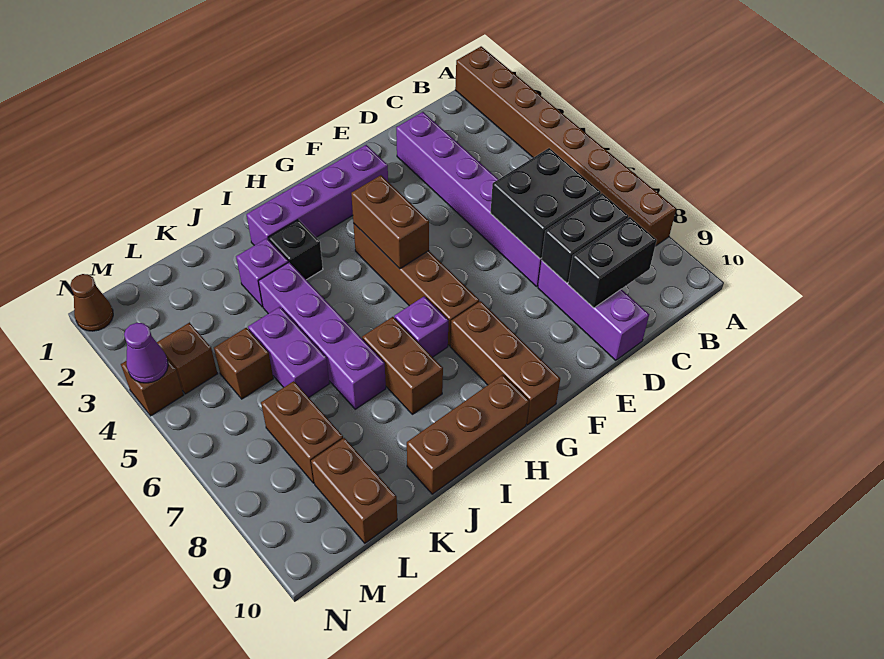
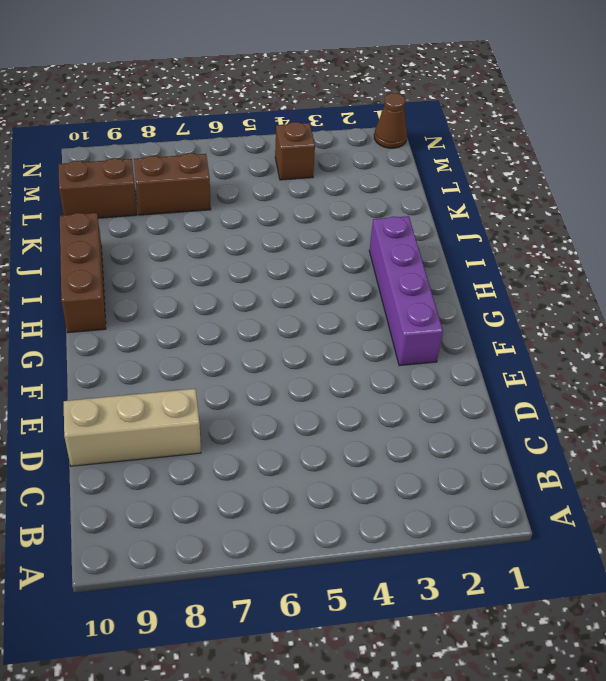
tan 1x3 brick [64,389,201,466] -> purple 1x3 brick [538,261,649,360]
none -> brown 1x8 brick [455,46,676,246]
none -> purple 1x6 brick [396,112,542,286]
none -> brown 1x4 brick [353,223,479,346]

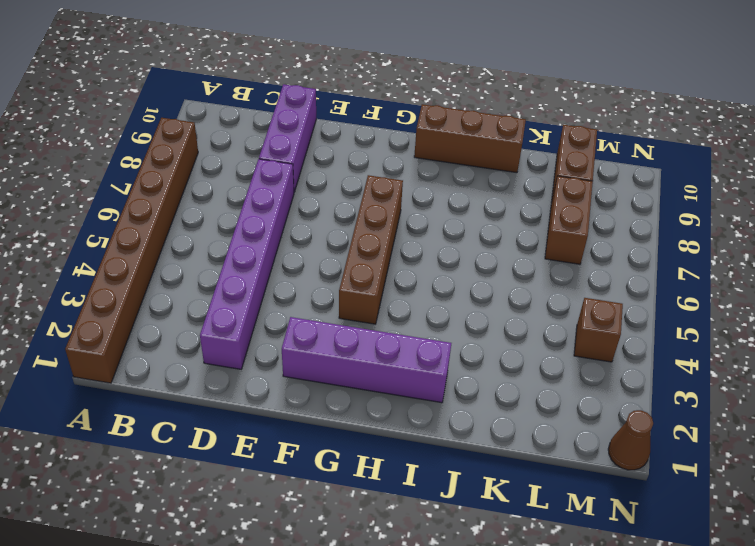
none -> brown 1x3 brick [450,301,560,425]
none -> purple 1x1 brick [394,296,449,357]
none -> black 1x1 brick [268,220,323,280]

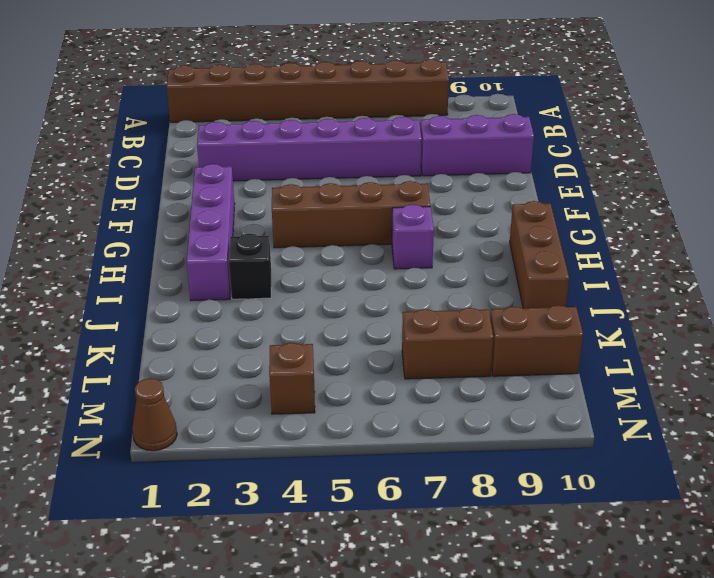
none -> brown 1x3 brick [450,301,560,425]
none -> brown 1x2 brick [362,317,443,414]
none -> purple 1x1 brick [236,238,288,307]

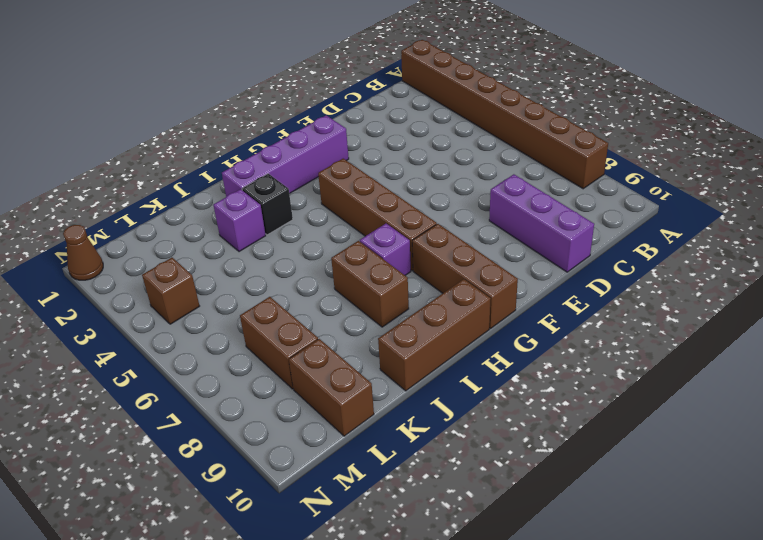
none -> purple 1x6 brick [396,112,542,286]
none -> purple 1x4 brick [259,262,386,409]
none -> purple 1x2 brick [248,307,329,397]

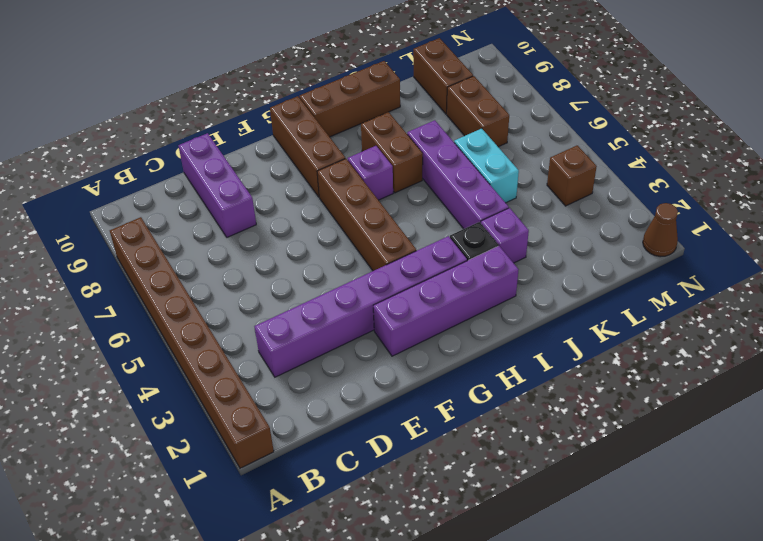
purple 1x6 brick [254,236,467,377] -> purple 1x6 brick turned to [396,112,542,286]
cyan 1x2 brick [454,129,519,203] -> purple 1x2 brick [248,307,329,397]
none -> brown 1x1 brick [214,328,273,399]
none -> brown 1x1 brick [121,359,184,416]
none -> black 2x2 brick [491,148,601,259]

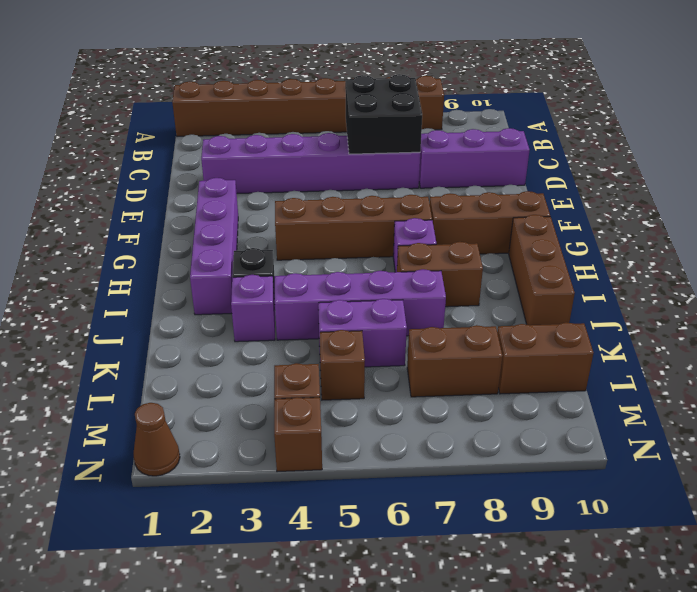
none -> black 1x2 brick [541,193,628,283]
none -> black 1x2 brick [568,217,657,308]
none -> brown 1x2 brick [351,175,429,269]

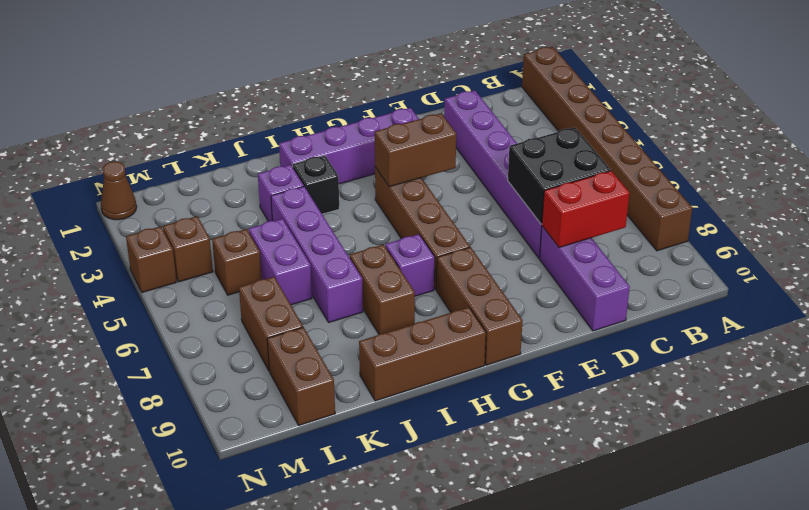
red 1x2 brick [542,171,629,248] -> black 1x2 brick [541,193,628,283]
brown 1x2 brick [375,113,456,187] -> brown 1x2 brick turned to [351,175,429,269]
none -> black 1x2 brick [568,217,657,308]
none -> purple 1x1 cone [124,323,168,383]

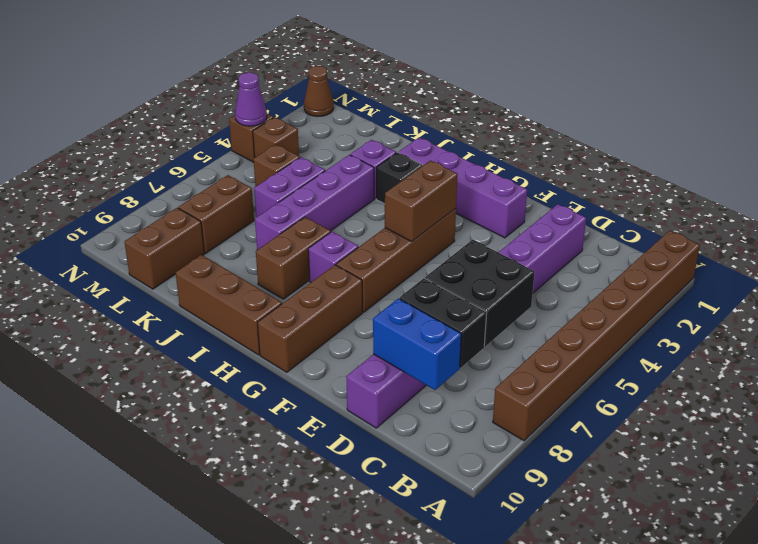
blue 1x2 brick [373,298,461,390] -> black 1x2 brick [568,217,657,308]

